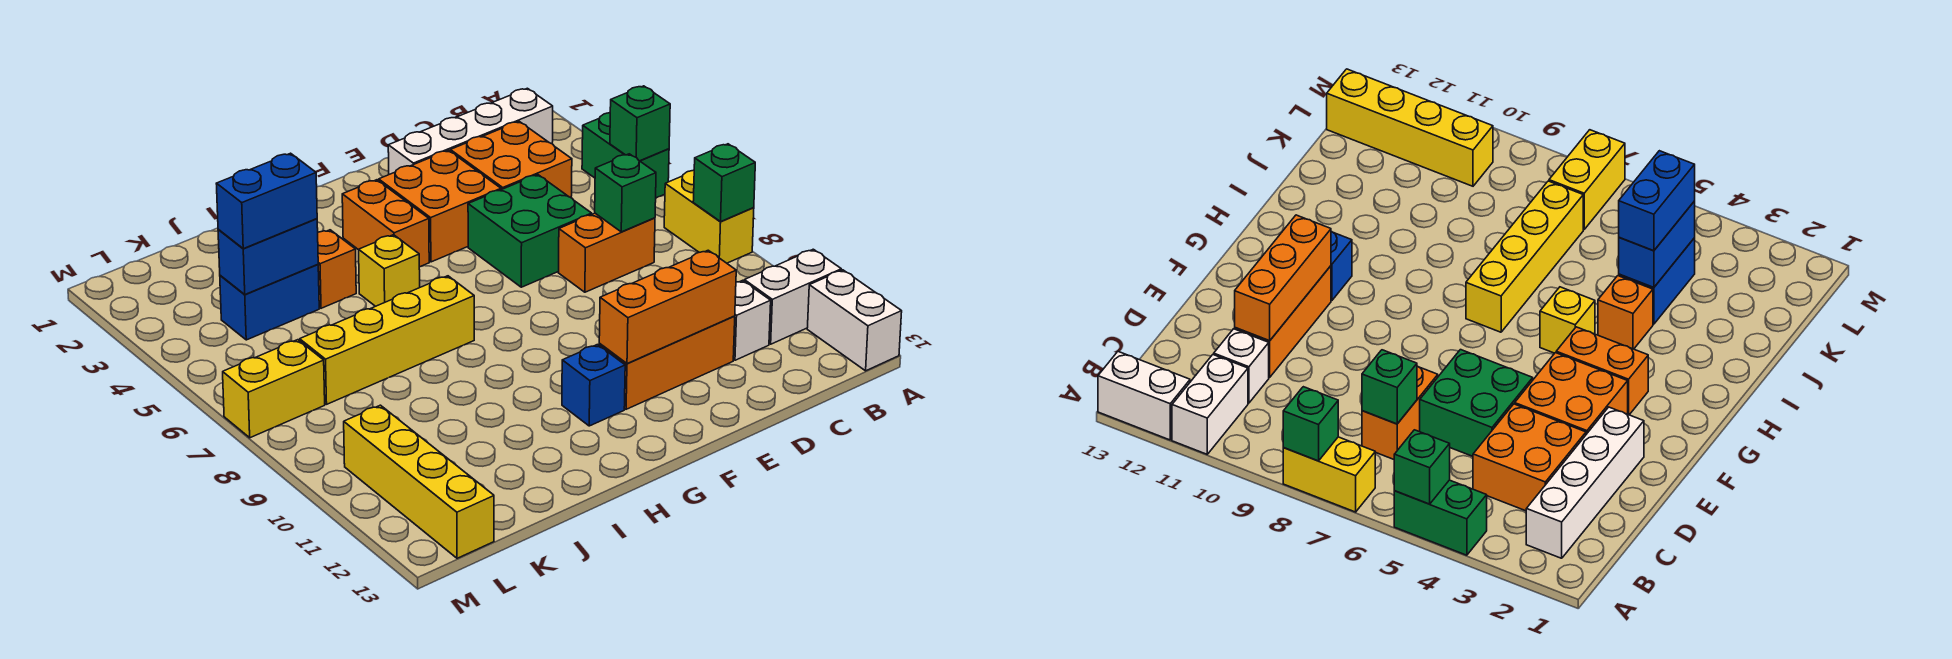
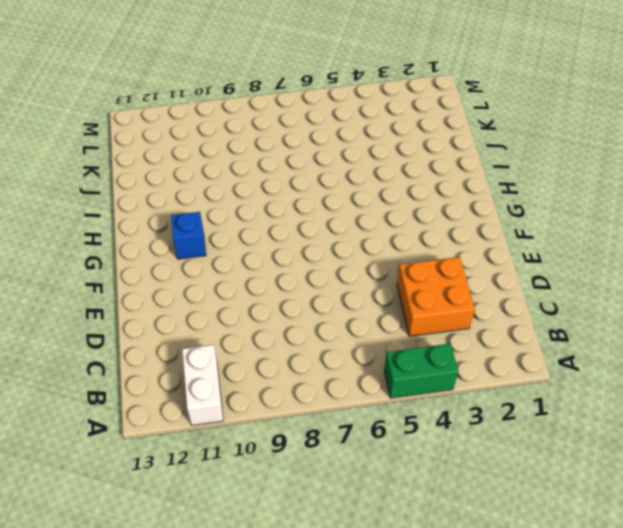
none -> yellow 1x2 brick [664,170,754,263]
none -> white 1x2 brick [807,270,902,371]
none -> white 1x4 brick [388,88,553,174]

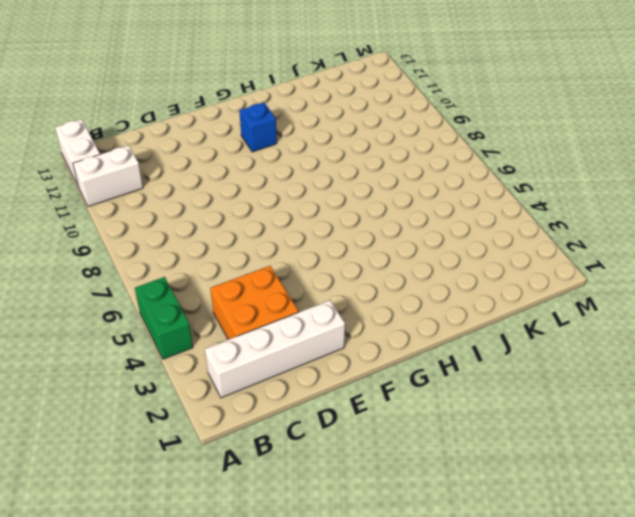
none -> yellow 1x2 brick [664,170,754,263]
none -> orange 1x2 brick [558,213,655,292]
none -> white 1x1 brick [733,280,771,360]

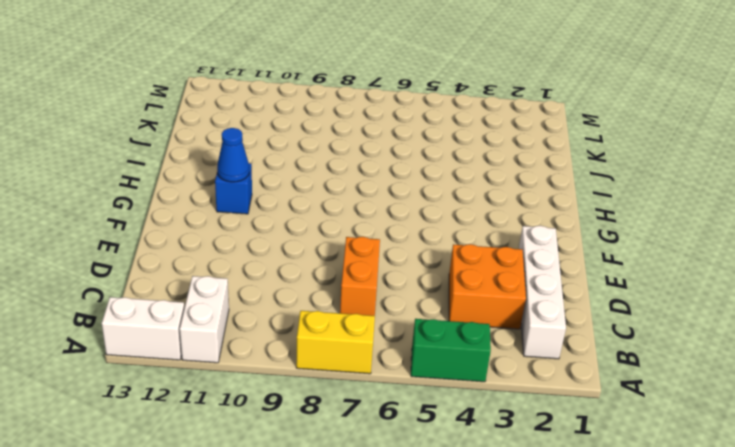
blue 1x1 cone [217,128,249,182] -> none
none -> white 1x1 brick [733,280,771,360]
none -> green 2x2 brick [468,175,592,287]
none -> orange 1x3 brick [599,316,735,409]

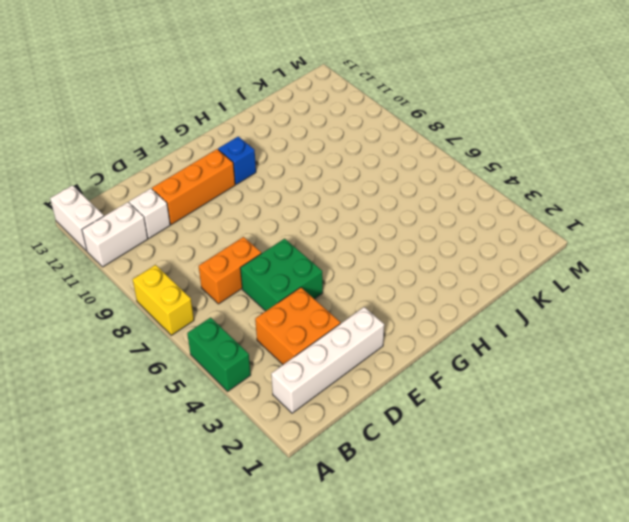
none -> orange 2x2 brick [379,150,501,262]
none -> orange 1x2 brick [342,180,429,267]
none -> yellow 1x1 brick [359,235,420,306]

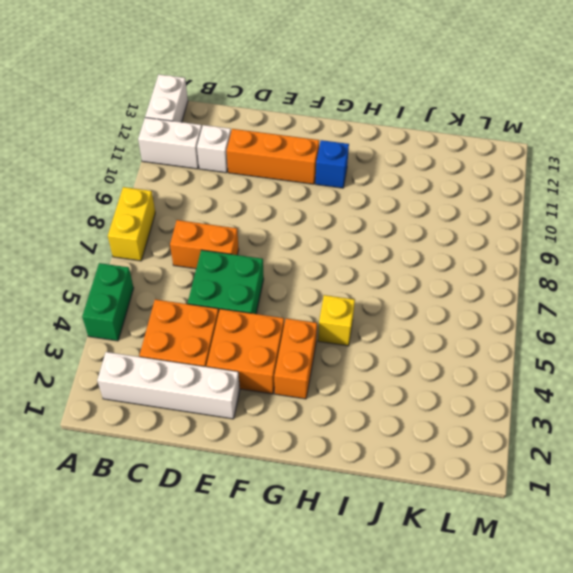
none -> yellow 1x4 brick [300,276,474,404]
none -> orange 1x1 brick [318,230,356,308]
none -> blue 1x2 brick [220,264,319,340]

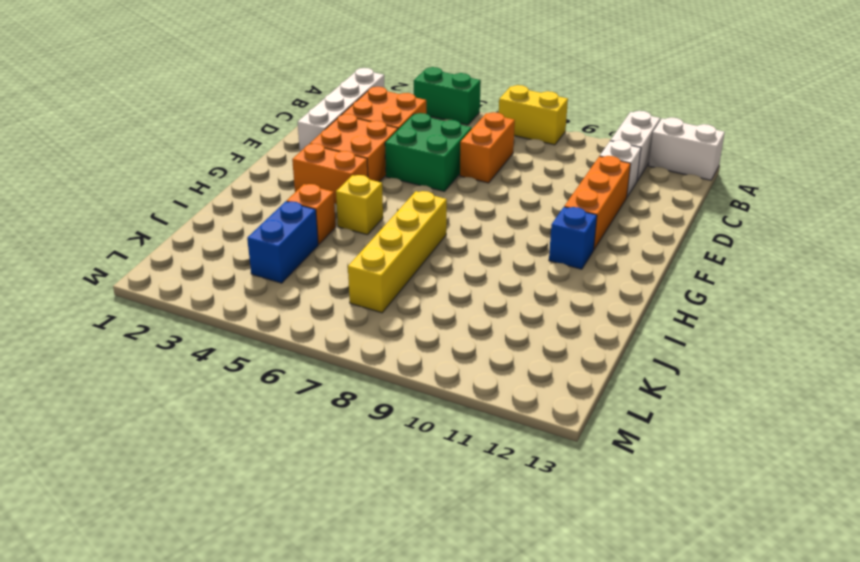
none -> yellow 1x2 brick [223,340,325,438]
none -> yellow 1x4 brick [344,405,494,558]
none -> green 1x1 brick [610,86,670,161]

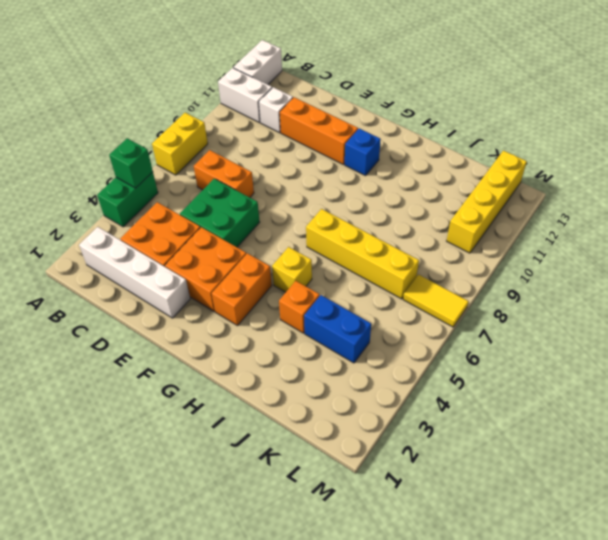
yellow 1x2 tile [403,274,469,327] -> yellow 1x2 brick [223,340,325,438]
none -> green 1x1 brick [693,144,755,222]
none -> green 1x1 brick [595,154,656,232]
none -> orange 1x3 brick [599,250,736,364]

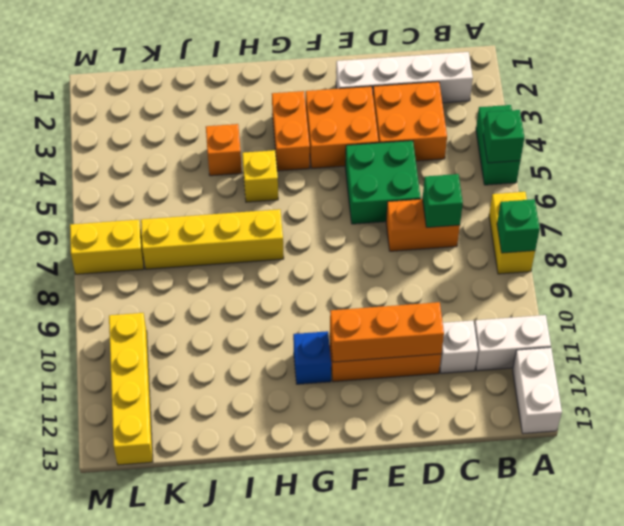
none -> blue 1x2 brick [220,264,319,340]
none -> blue 1x2 brick [218,219,318,295]
none -> blue 1x2 brick [216,153,317,249]

